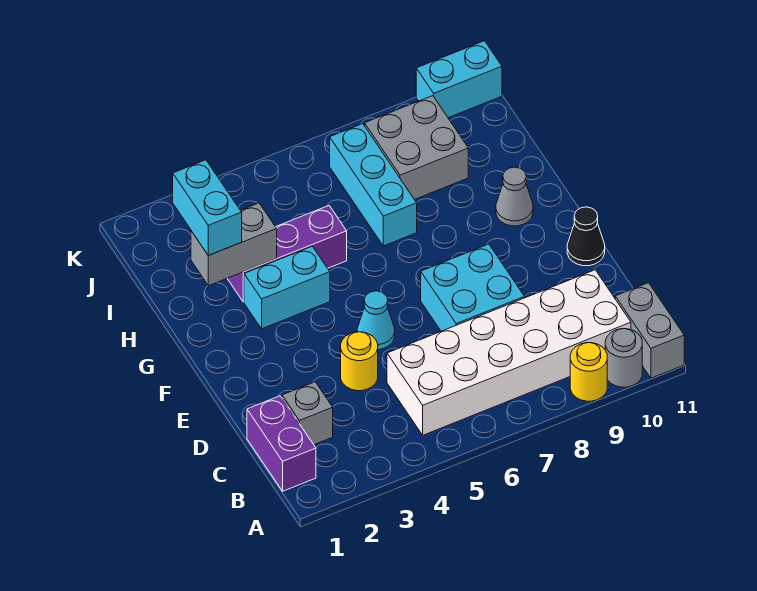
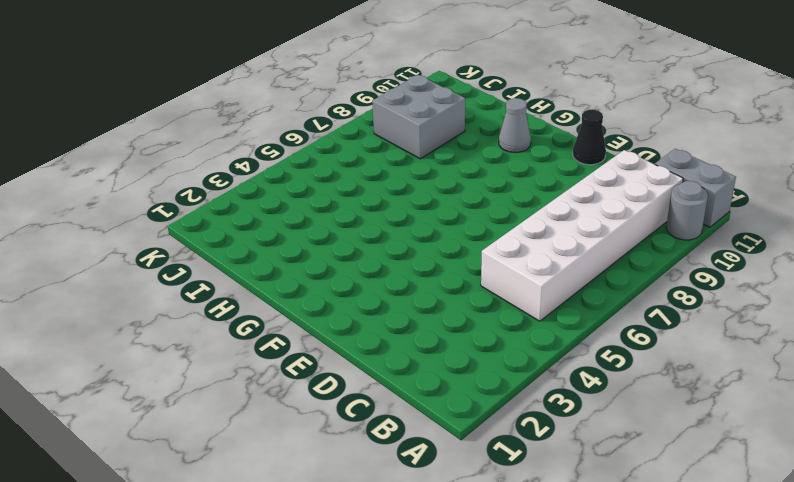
none -> yellow 1x1 round brick [570,343,607,401]
none -> purple 1x2 brick [247,396,316,491]
none -> grey 1x1 brick [282,382,333,445]

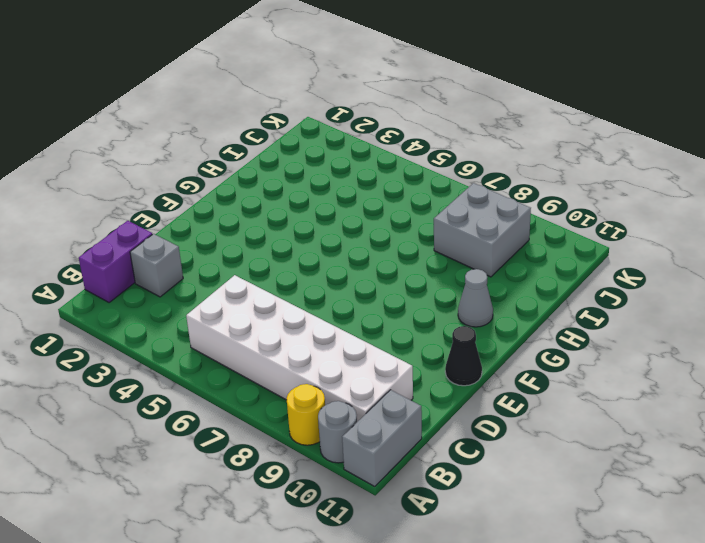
none -> yellow 1x1 round brick [341,332,378,391]
none -> cyan 2x2 brick [421,244,525,331]
none -> cyan 1x1 cone [357,291,395,350]

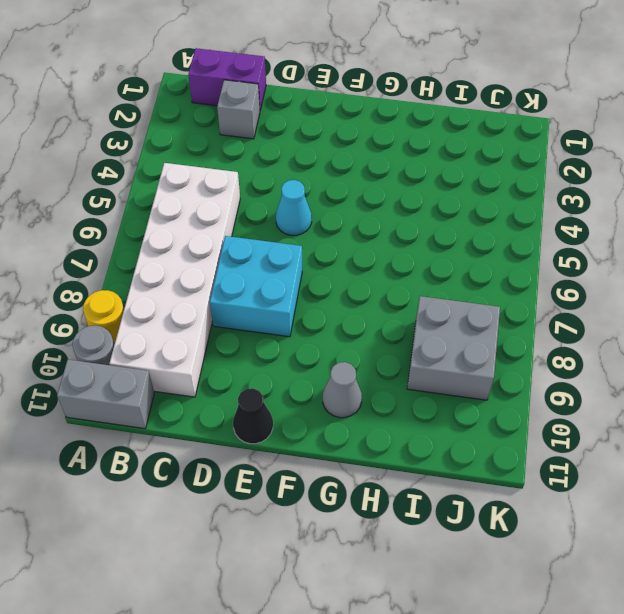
none -> yellow 1x1 round brick [341,332,378,391]
none -> cyan 1x2 brick [244,246,330,329]
none -> purple 1x3 brick [227,206,347,302]

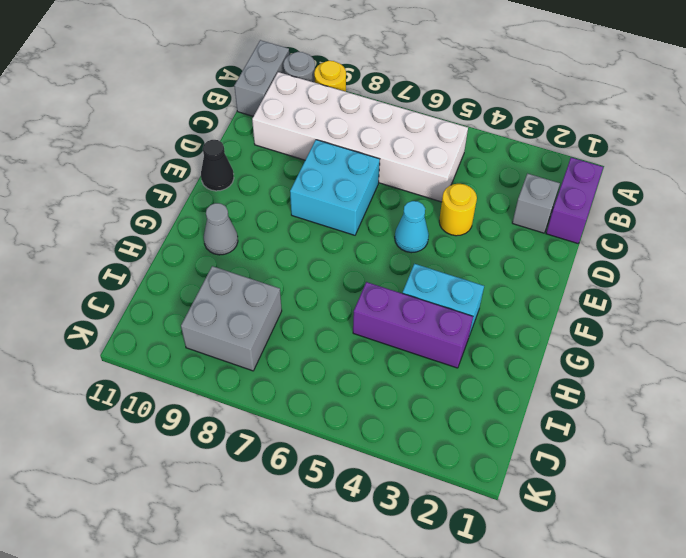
none -> cyan 1x3 brick [330,124,417,246]
none -> cyan 1x2 brick [416,41,502,118]
none -> grey 1x2 brick [191,203,277,286]

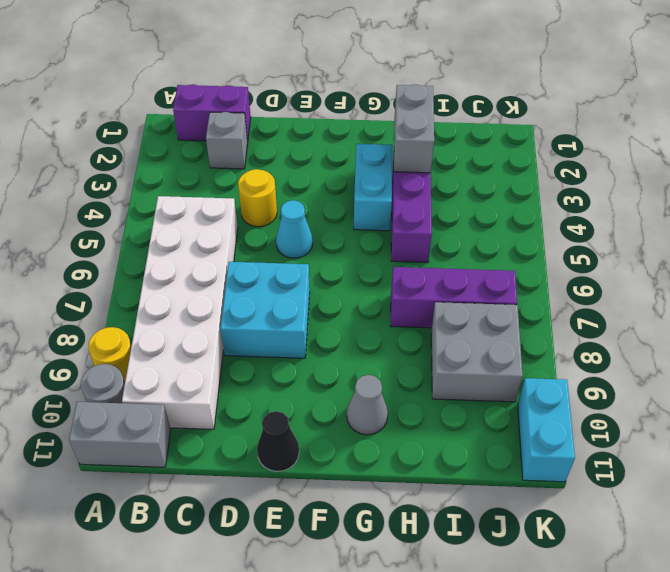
purple 1x3 brick [391,267,517,328] -> cyan 1x3 brick [330,124,417,246]
none -> cyan 1x2 brick [173,160,242,255]

